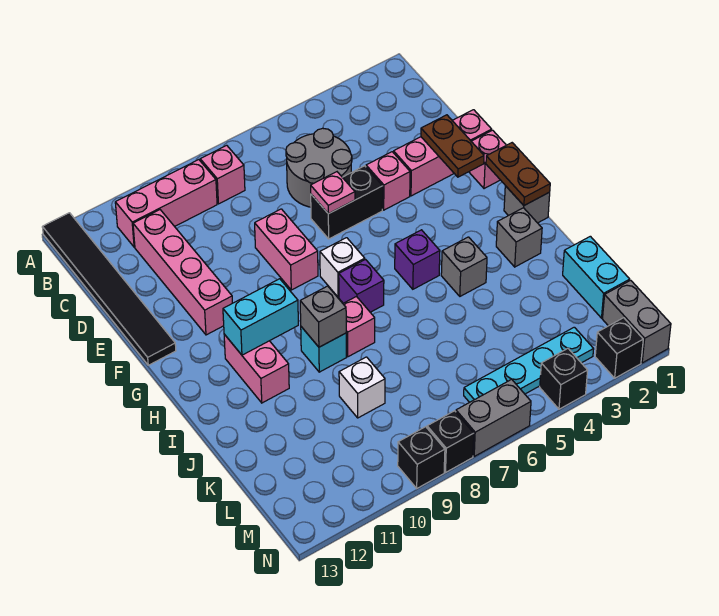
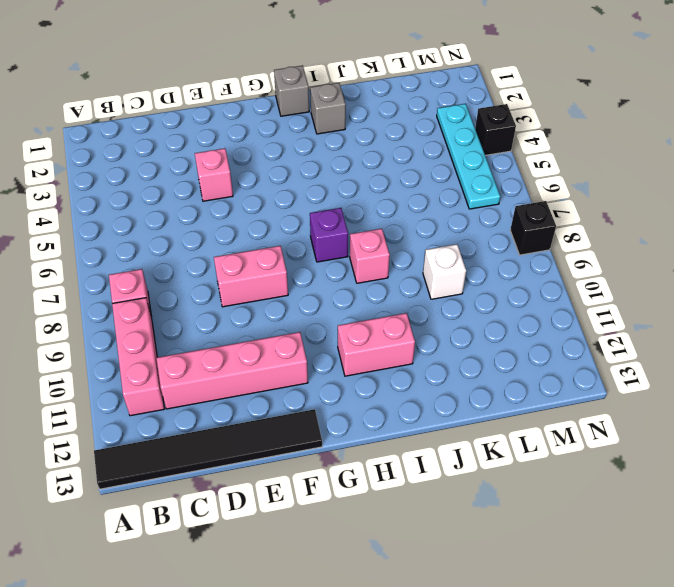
none -> grey 2x2 round brick [286,128,352,207]
none -> pink 1x3 brick [394,110,492,196]
none -> black 1x2 brick [311,166,383,239]
none -> pink 1x1 brick [469,130,506,189]

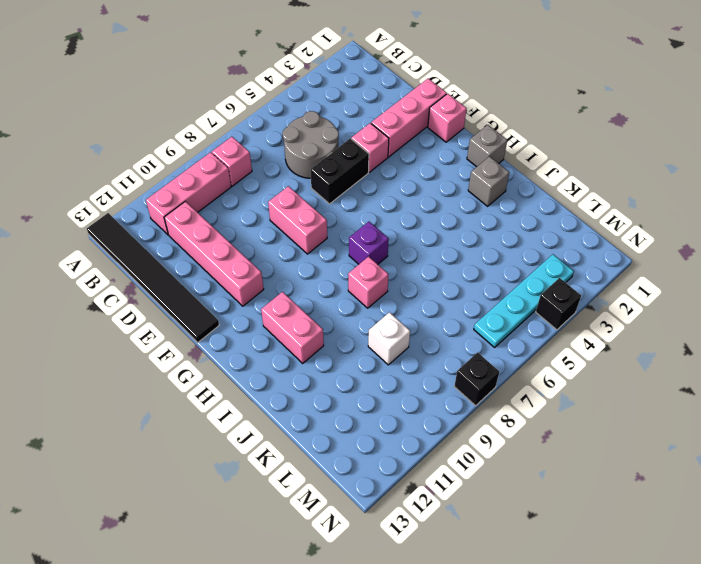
none -> white 1x1 brick [320,238,365,297]
none -> purple 1x1 brick [395,230,440,289]
none -> grey 1x1 brick [441,237,487,296]
none -> cyan 1x1 brick [301,327,346,372]

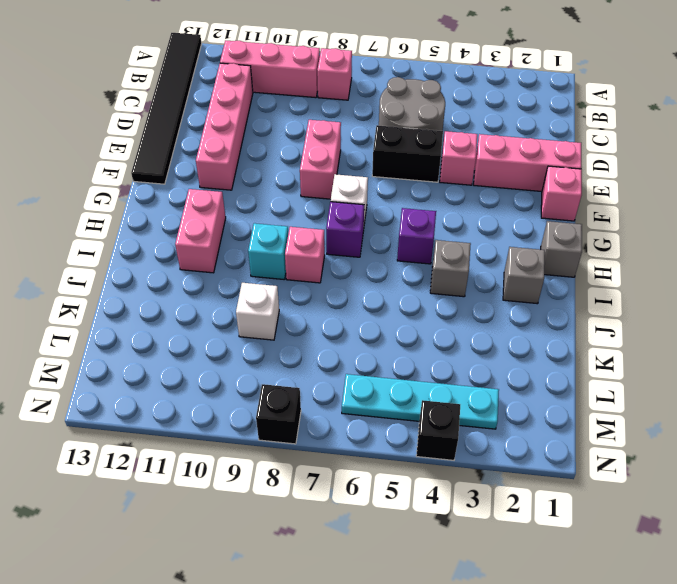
none -> cyan 1x2 brick [563,236,630,318]
none -> grey 1x2 brick [603,280,671,363]
none -> black 1x1 brick [595,318,643,378]
none -> grey 1x2 brick [456,379,531,456]

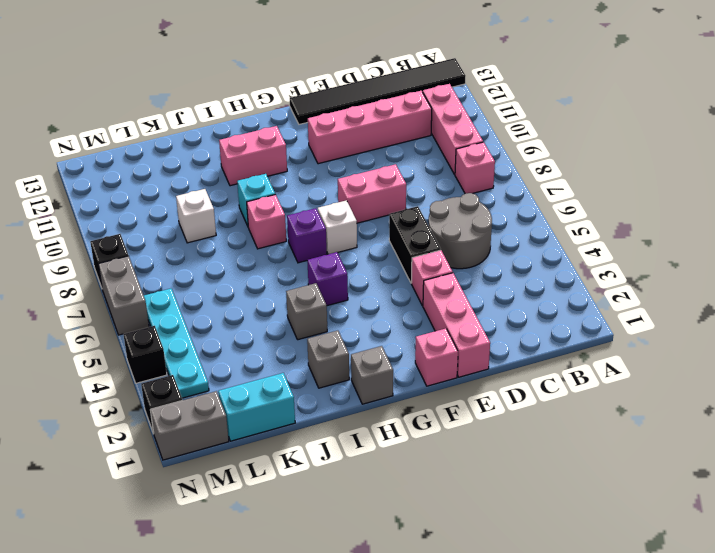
none -> black 1x1 brick [398,427,445,488]
none -> brown 1x2 plate [421,115,484,177]
none -> pink 1x1 plate [311,172,355,214]
none -> brown 1x2 plate [486,143,550,205]

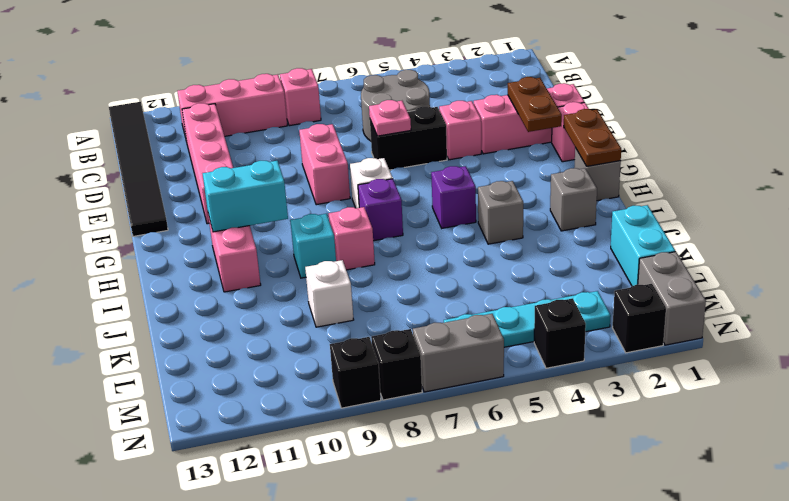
none -> grey 1x1 brick [300,286,346,347]

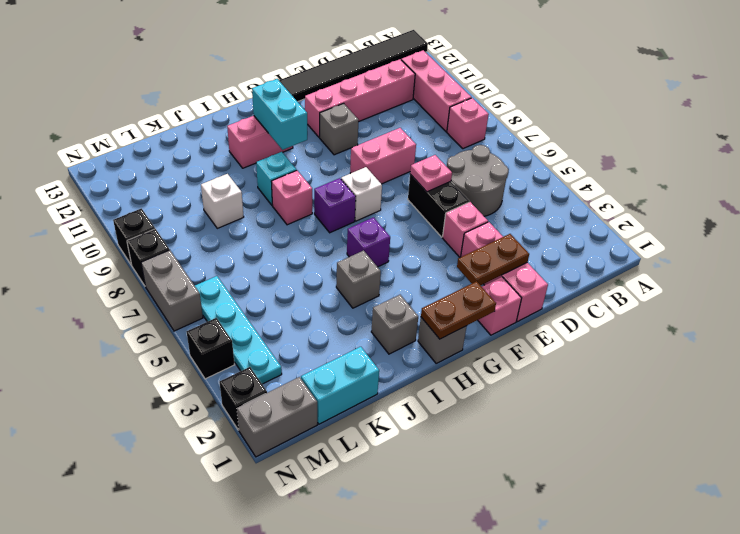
grey 1x1 brick [320,103,358,155] -> grey 1x1 brick moved to [300,286,346,347]

